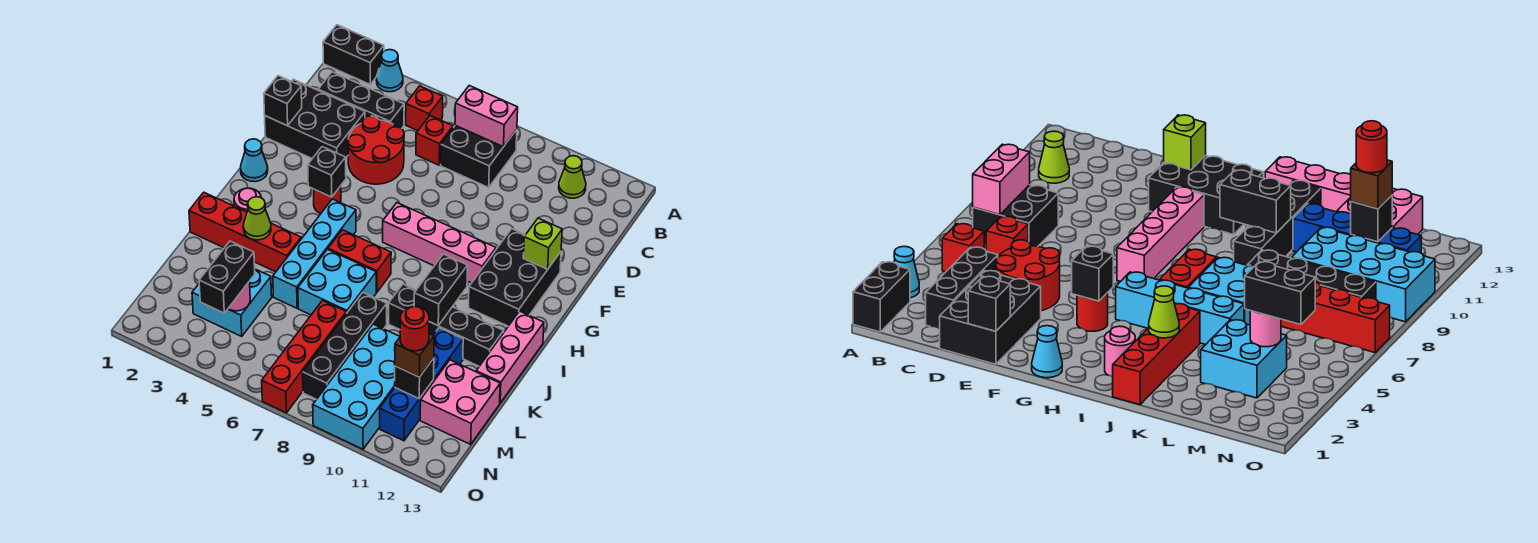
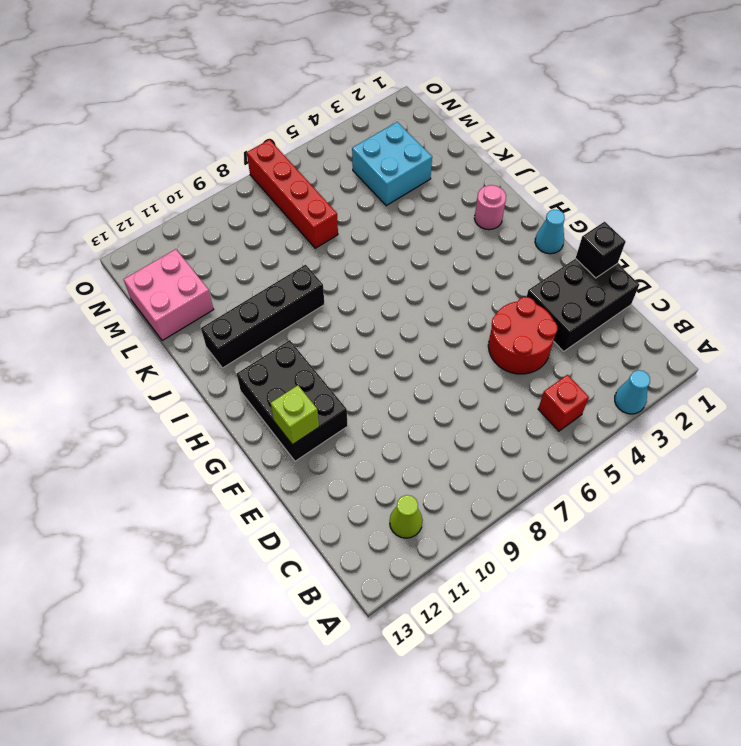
none -> black 1x2 brick [323,25,384,84]
none -> black 2x2 brick [441,125,517,187]
none -> black 1x3 brick [318,72,404,129]
none -> red 1x1 brick [416,116,453,165]

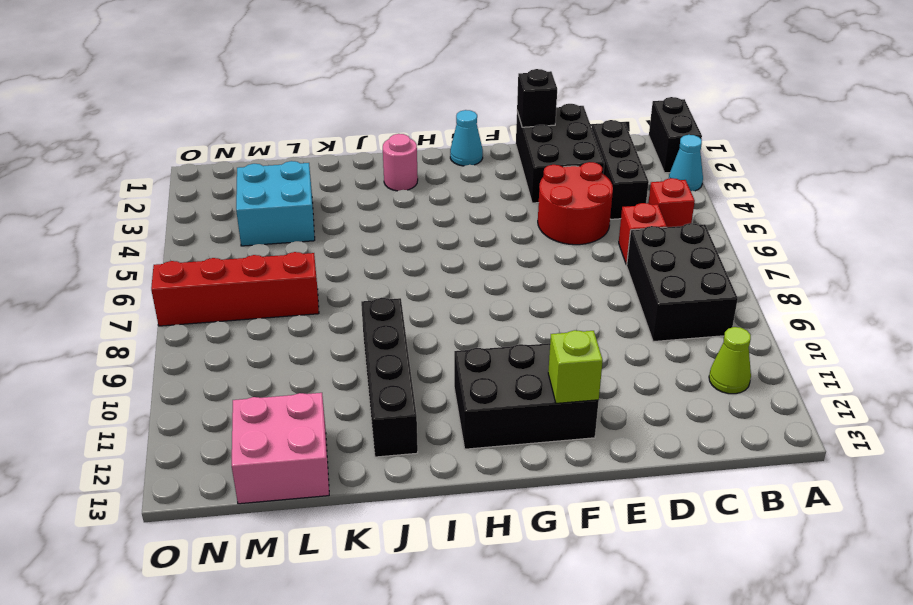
black 2x3 brick [627,223,738,342] -> black 2x2 brick [441,125,517,187]
none -> red 1x1 round brick [314,186,341,214]
none -> pink 1x4 brick [383,203,496,283]
none -> cyan 1x4 brick [273,199,356,308]
none -> red 1x2 brick [328,230,391,292]

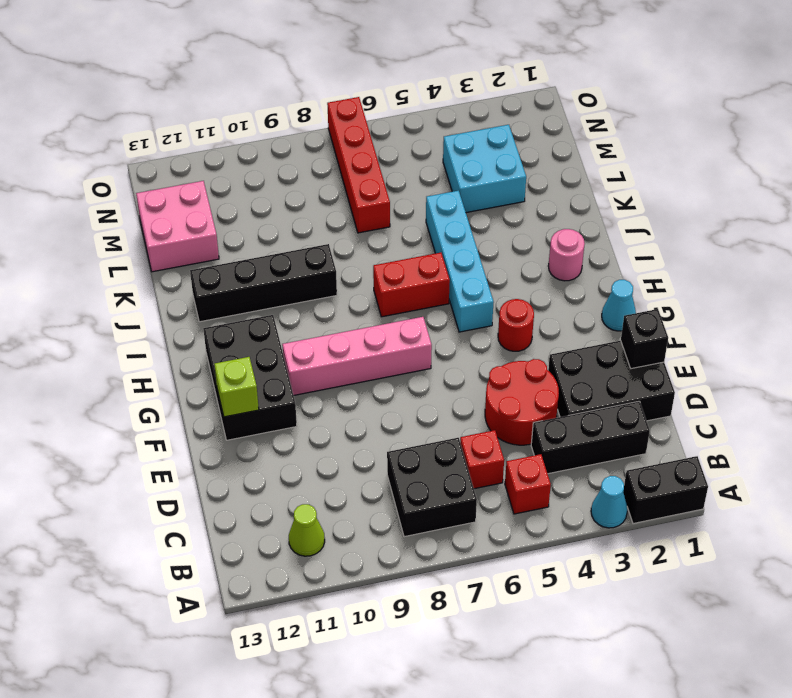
none -> pink 1x3 brick [476,311,544,403]
none -> red 1x4 brick [189,192,301,272]
none -> cyan 2x2 brick [298,249,376,315]
none -> black 1x4 brick [303,292,387,399]

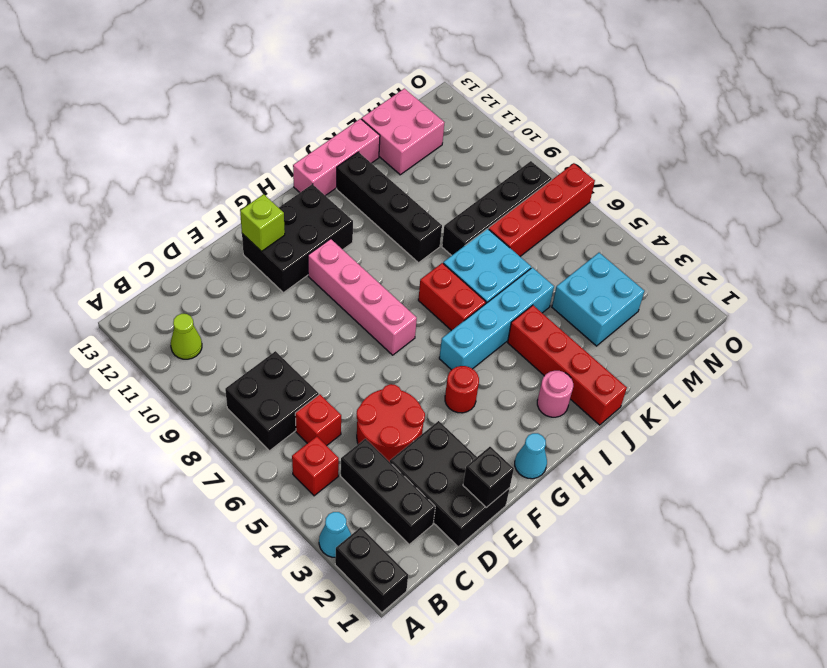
none -> blue 1x4 brick [380,328,463,441]
none -> cyan 2x4 brick [313,324,400,449]
none -> pink 1x2 brick [455,86,518,147]
none -> black 1x1 brick [308,147,346,197]

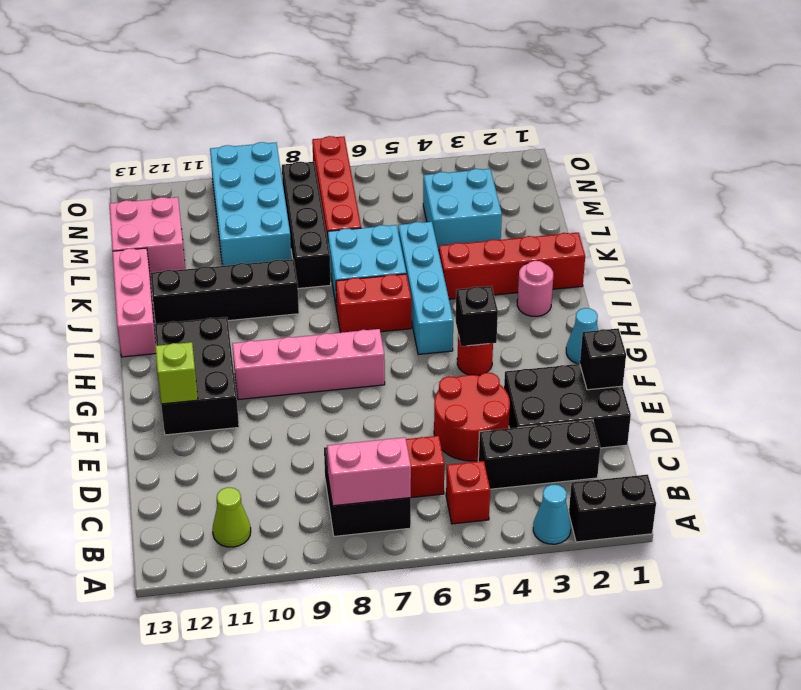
none -> blue 1x4 brick [380,328,463,441]
none -> black 1x2 brick [414,254,468,326]
none -> lime 1x1 cone [243,197,271,240]
none -> pink 1x1 round brick [228,281,250,311]

